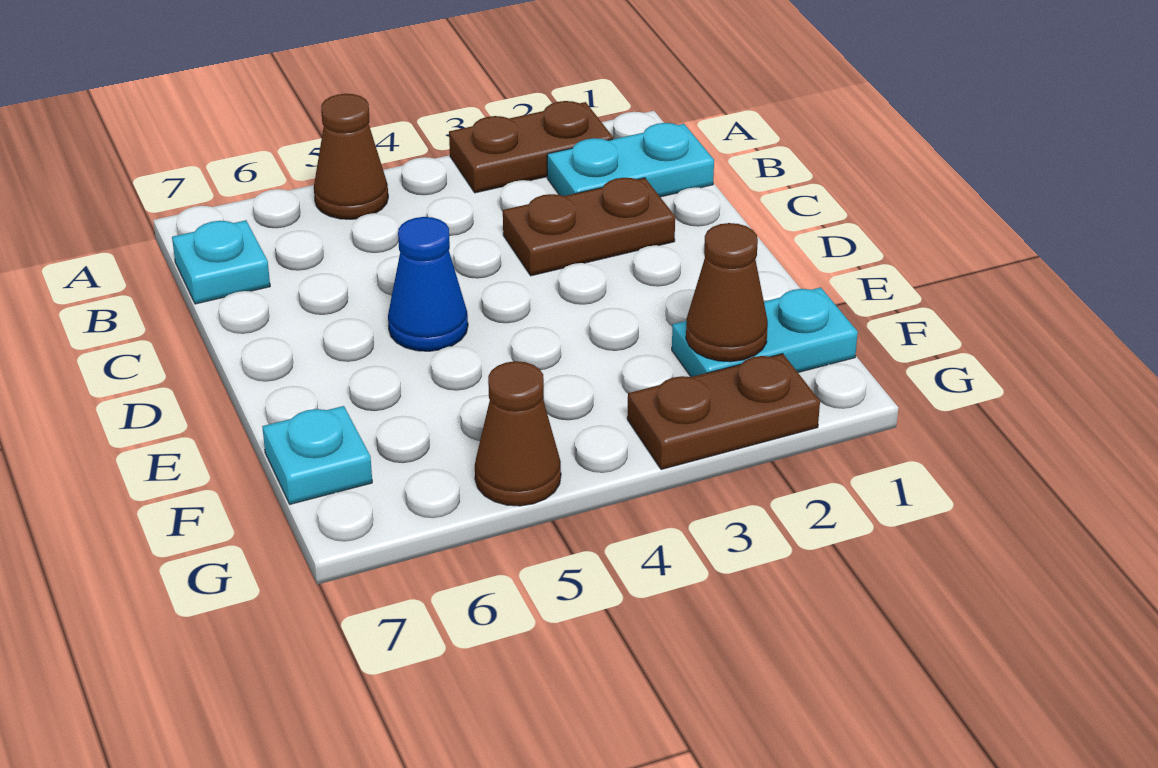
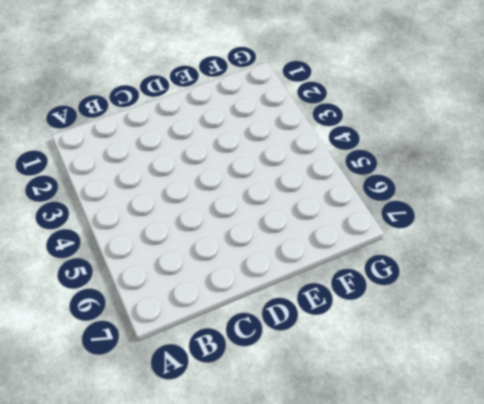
none -> brown 1x2 plate [449,101,613,193]
none -> brown 1x1 cone [314,94,388,219]

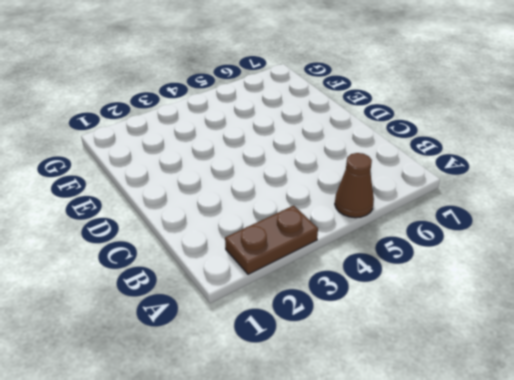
none -> cyan 1x2 plate [547,123,714,197]
none -> cyan 1x1 plate [172,220,270,304]

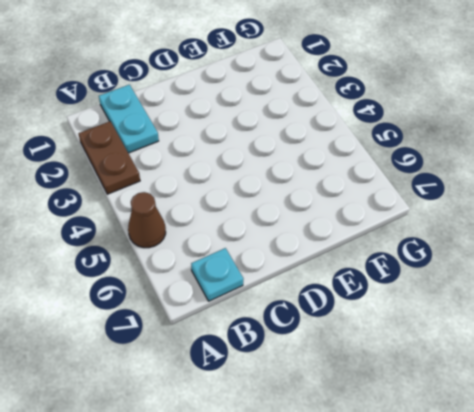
none -> brown 1x2 plate [503,178,675,276]
none -> blue 1x1 cone [388,217,468,351]

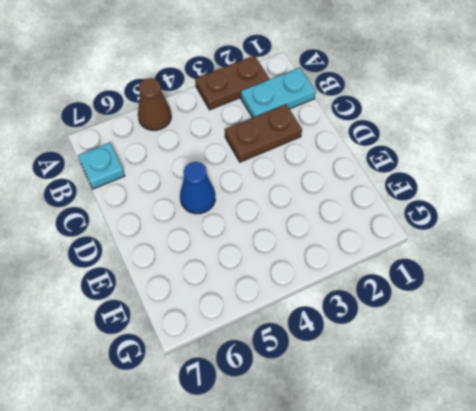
none -> cyan 1x2 plate [672,287,858,377]
none -> cyan 1x1 plate [262,406,372,504]

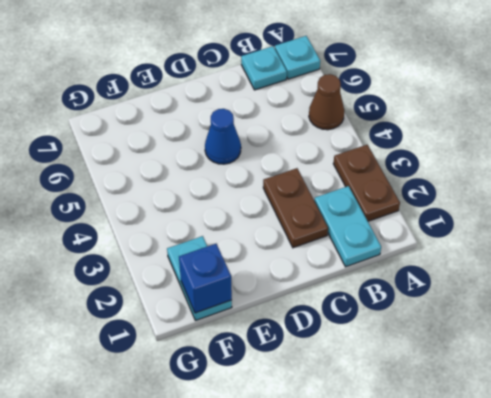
cyan 1x1 plate [275,36,320,79] -> cyan 1x1 plate moved to [262,406,372,504]
blue 1x1 brick [179,244,232,313] -> none
none -> brown 1x2 plate [627,354,820,470]
none -> brown 1x1 cone [475,361,561,506]

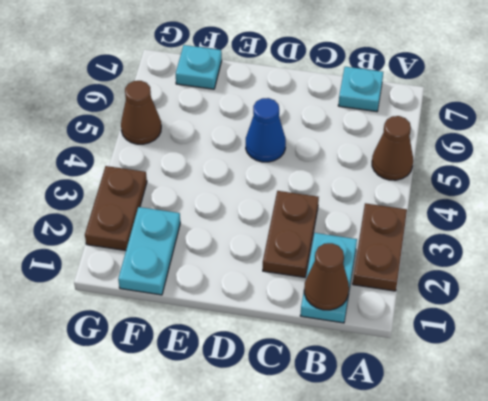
brown 1x1 cone [304,243,349,310] -> brown 1x1 cone moved to [686,223,768,362]

